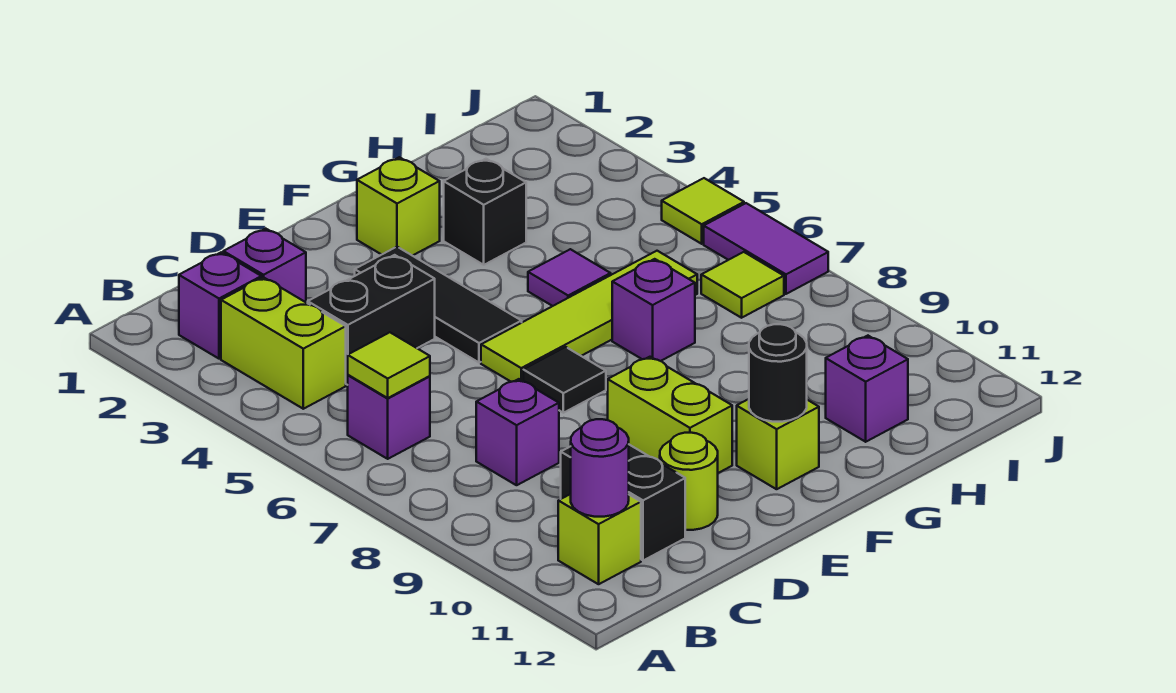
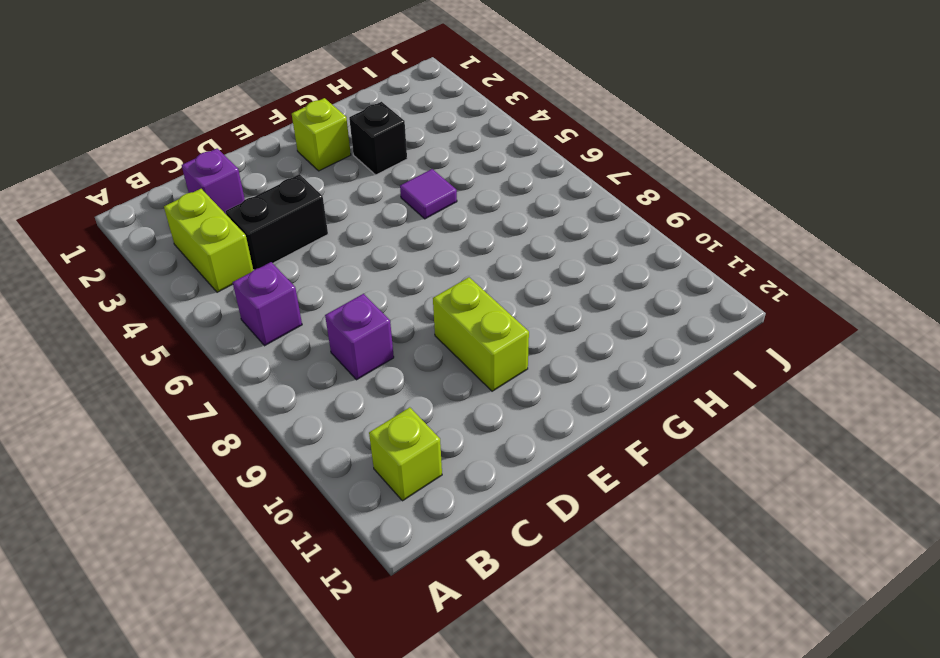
none -> purple 1x1 brick [179,252,261,359]
none -> black 1x2 brick [561,445,685,561]
none -> lime 1x1 round brick [660,433,718,530]

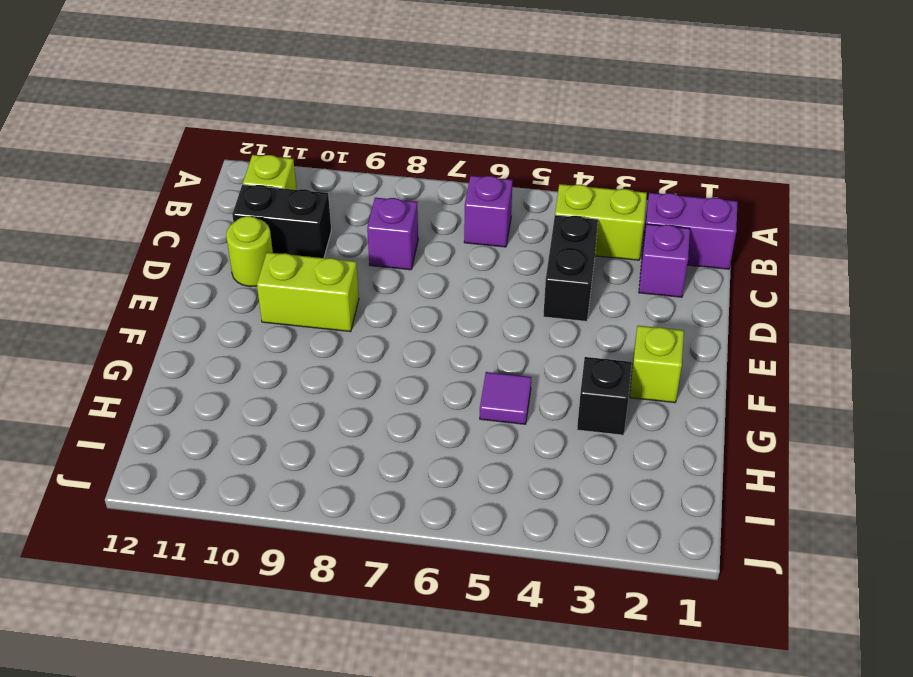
purple 1x2 brick [642,193,737,269] -> purple 1x1 brick [179,252,261,359]
none -> black 1x3 tile [355,247,522,363]
none -> lime 1x4 tile [481,251,697,382]
none -> black 1x1 tile [523,347,606,413]

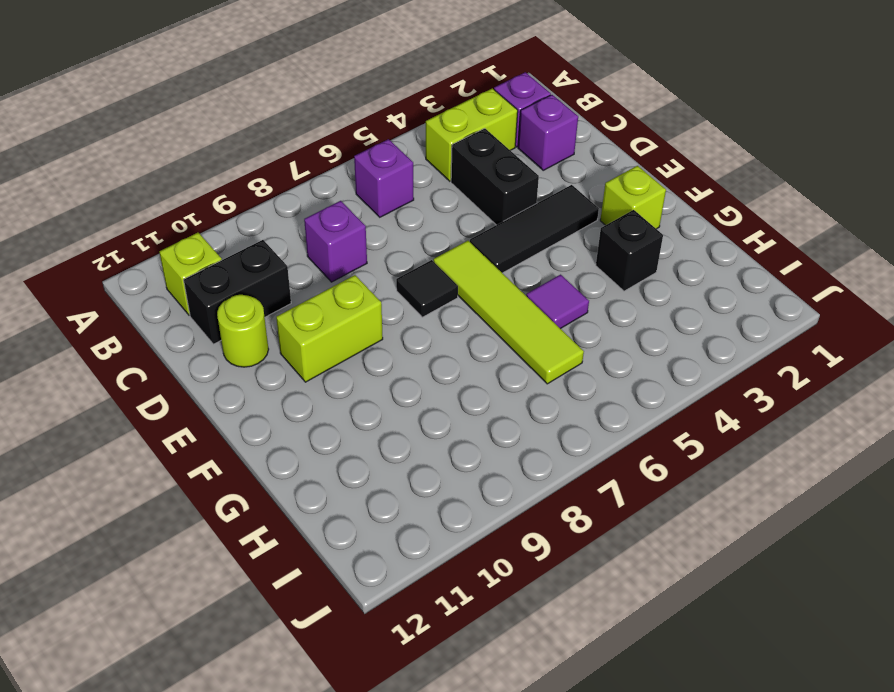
none -> lime 1x1 brick [737,399,819,489]
none -> purple 1x1 brick [612,259,695,361]
none -> purple 1x1 brick [826,336,908,442]

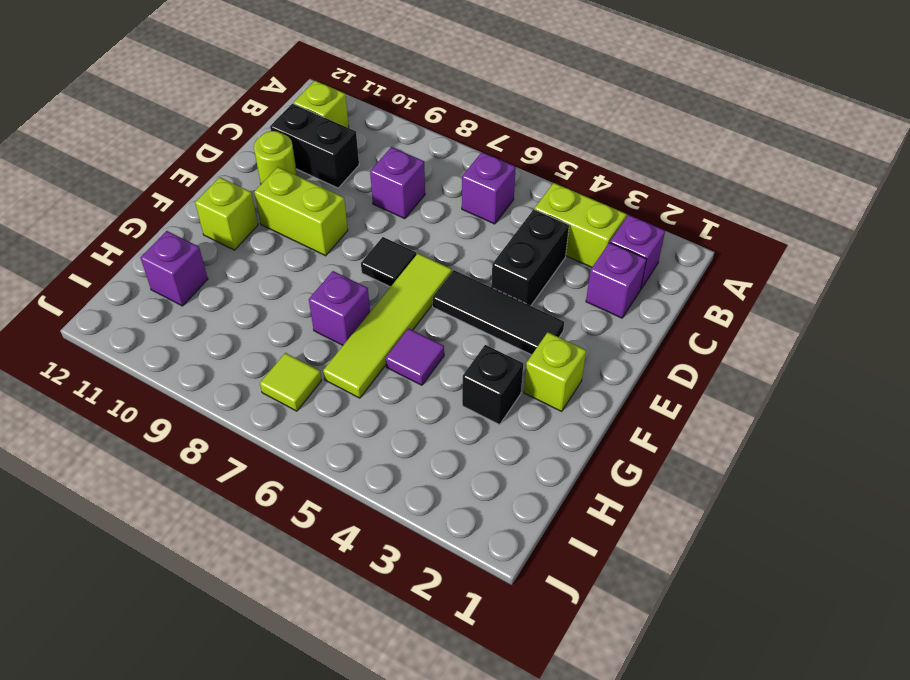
none -> lime 1x1 tile [662,178,744,244]
none -> purple 1x2 tile [704,203,828,294]
none -> lime 1x1 tile [348,332,430,398]

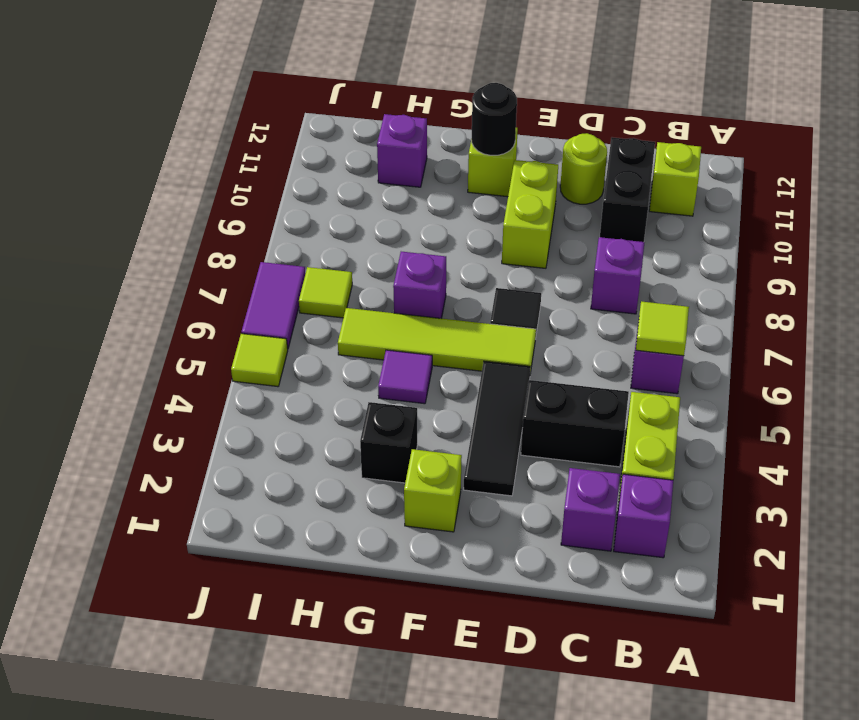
none -> purple 1x1 round brick [571,419,629,517]

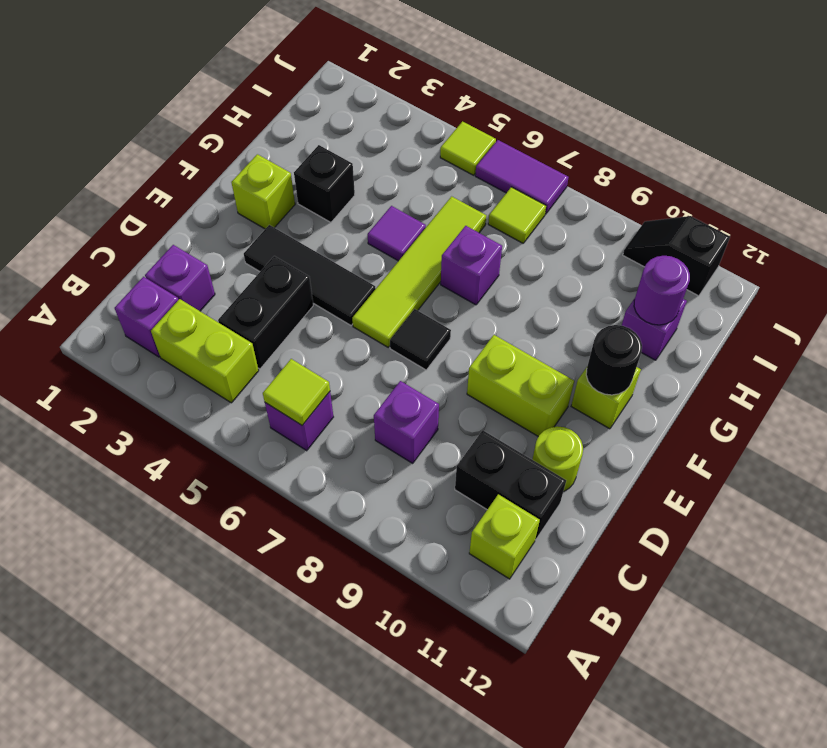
purple 1x1 round brick [634,256,690,325] -> purple 1x1 round brick moved to [571,419,629,517]
black 1x2 slope [623,216,730,296] -> none

